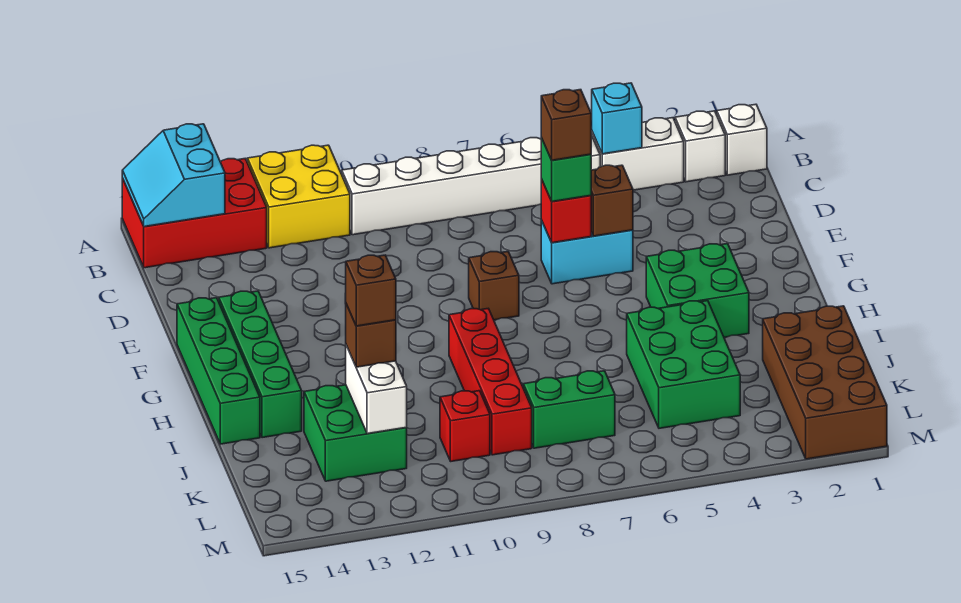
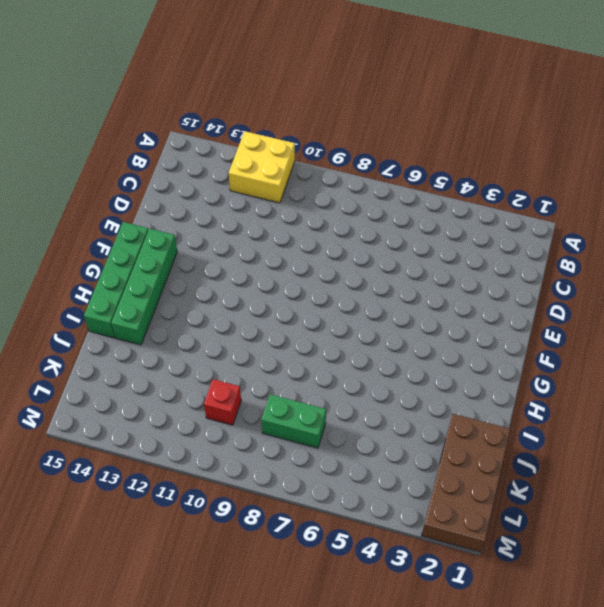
none -> red 2x3 brick [122,159,267,268]
none -> white 1x1 brick [717,104,767,175]
none -> white 1x1 brick [675,111,725,182]

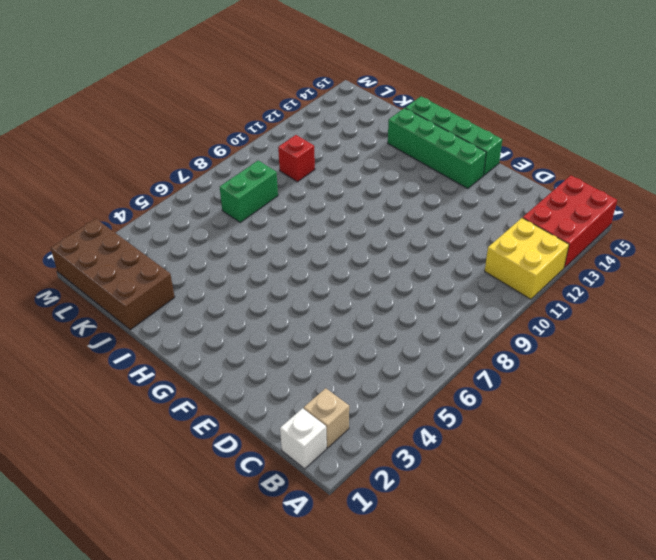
tan 1x1 brick [304,388,349,448] -> white 1x1 brick [675,111,725,182]
none -> white 1x2 brick [591,118,684,190]
none -> white 1x6 brick [342,135,600,235]
none -> cyan 1x2 brick [541,220,633,284]

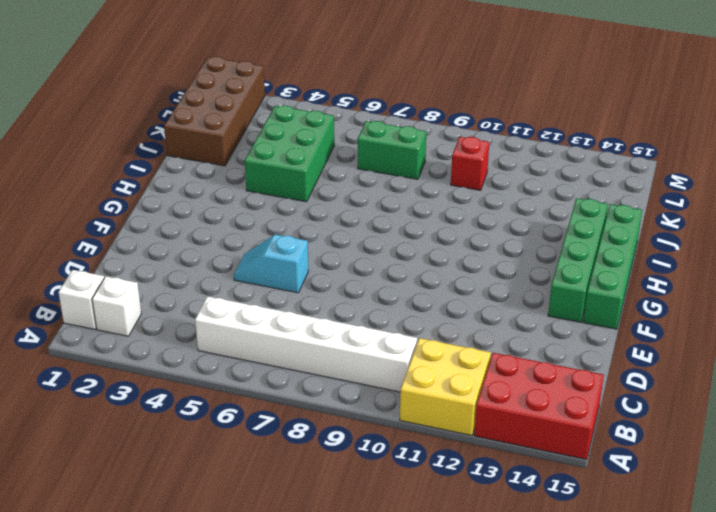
cyan 1x2 slope [234,235,308,293] -> cyan 1x2 brick [541,220,633,284]
none -> white 1x2 brick [591,118,684,190]
none -> brown 1x1 brick [469,252,519,320]
none -> green 2x2 brick [646,244,749,337]

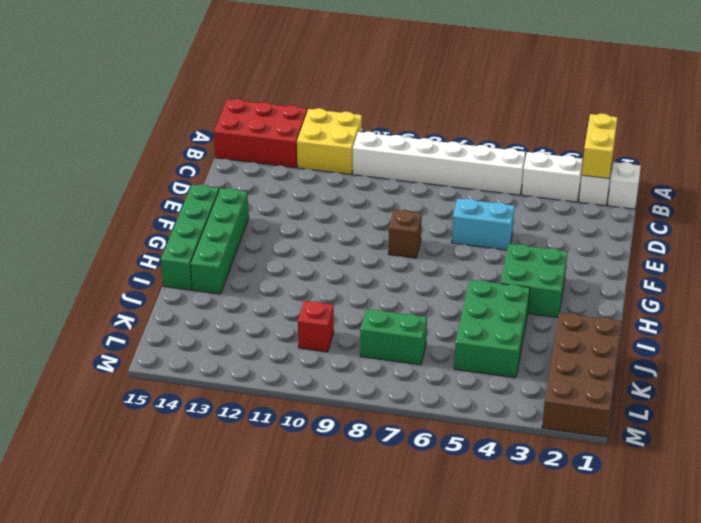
yellow 1x2 brick [582,114,618,179] -> none
none -> red 1x4 brick [449,308,532,455]
none -> green 2x2 brick [304,385,407,481]
none -> cyan 2x2 slope [122,124,225,227]

